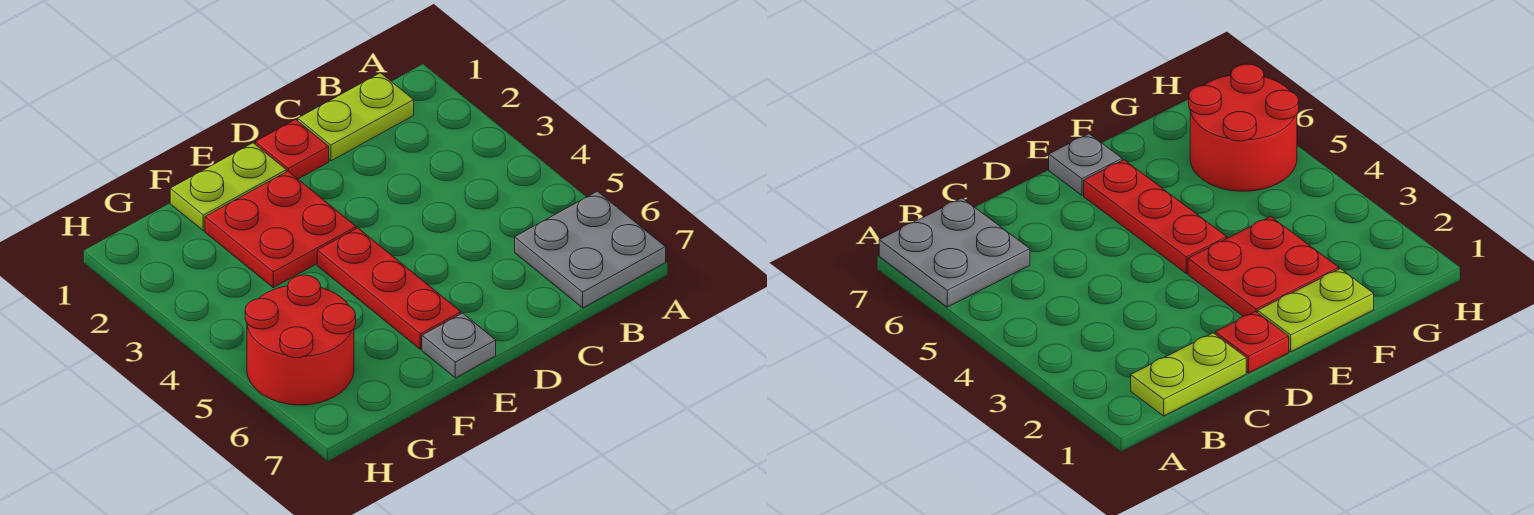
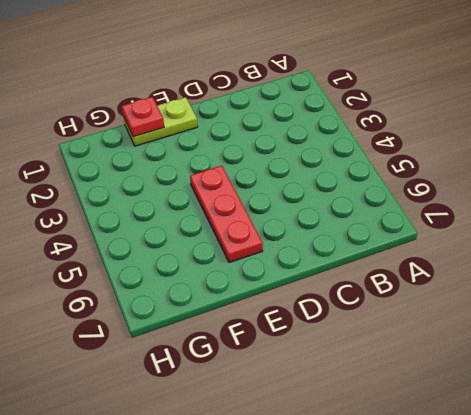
red 1x1 plate [122,97,164,137] -> red 1x1 plate moved to [255,120,329,179]
none -> grey 2x2 plate [515,191,666,308]
none -> lime 1x2 plate [298,73,414,161]

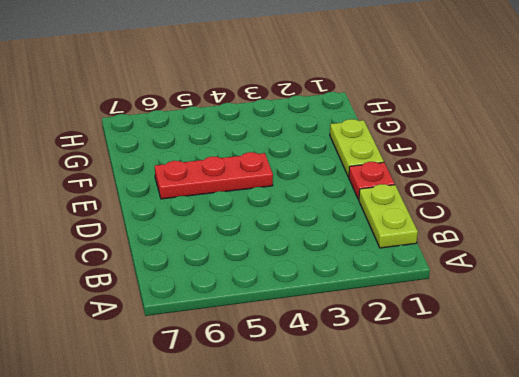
none -> grey 2x2 plate [515,191,666,308]
none -> red 2x2 plate [205,171,356,288]

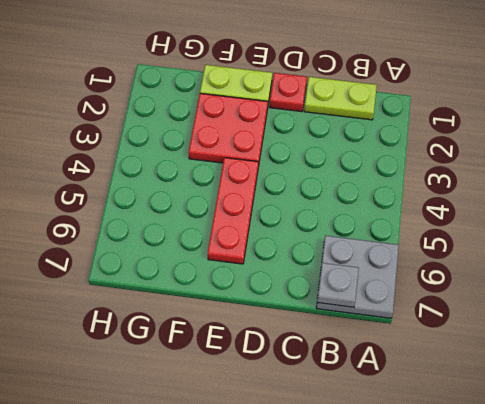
grey 1x1 plate [317,263,359,307] -> grey 1x1 plate moved to [422,313,496,378]
none -> red 2x2 round brick [245,275,356,405]

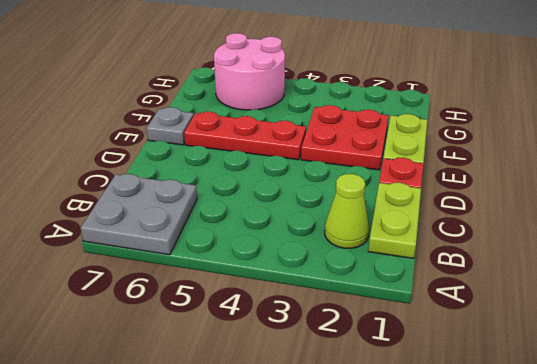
lime 1x1 cone [325,174,369,248] -> none
pink 2x2 round brick [214,33,285,110] -> red 2x2 round brick [245,275,356,405]

